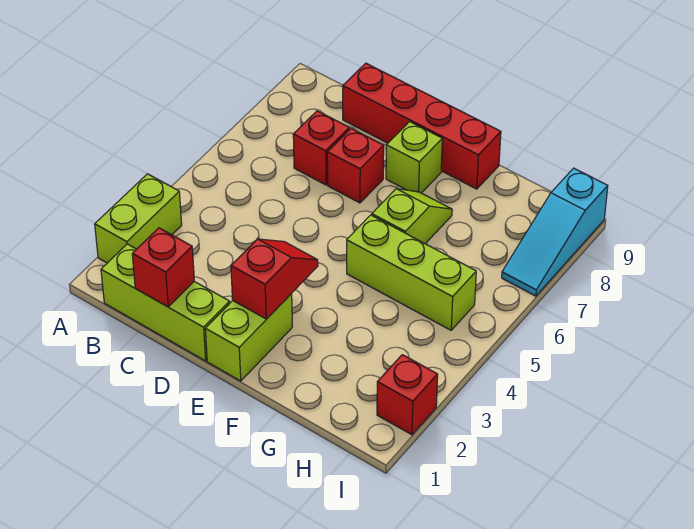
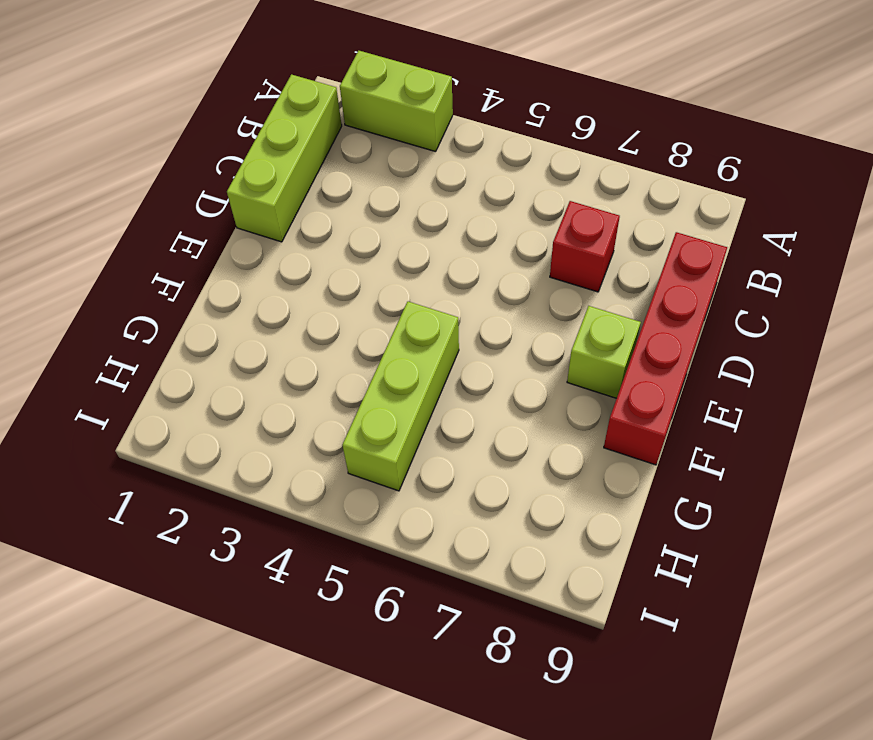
none -> red 1x1 brick [327,128,384,203]
none -> lime 1x2 brick [205,294,292,381]
none -> lime 1x2 slope [372,189,452,244]

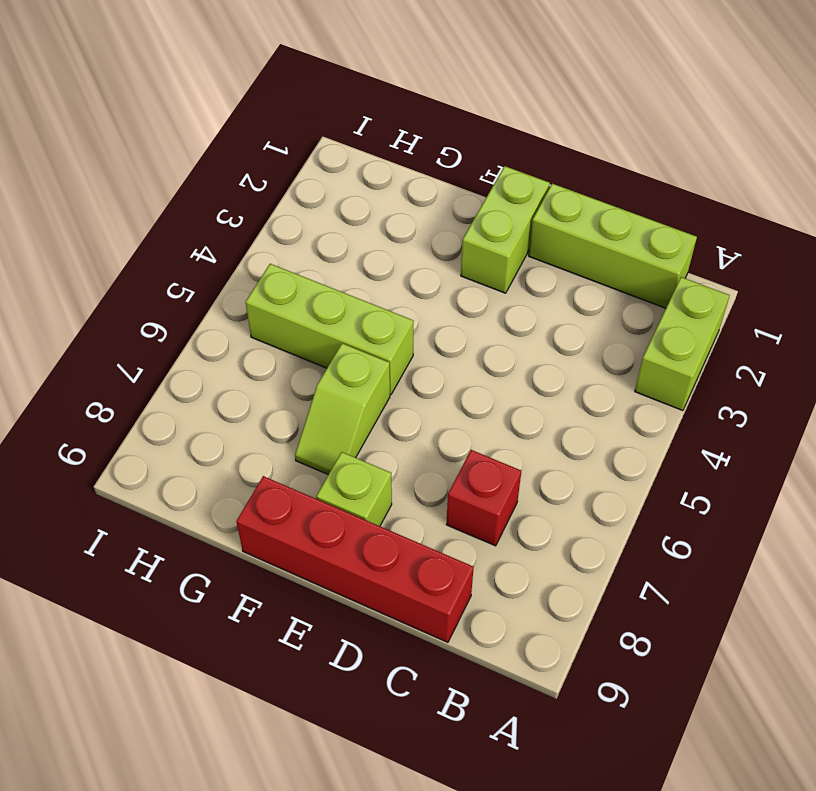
none -> red 1x1 brick [327,128,384,203]
none -> red 1x1 brick [377,355,438,435]
none -> cyan 1x3 slope [502,168,608,296]

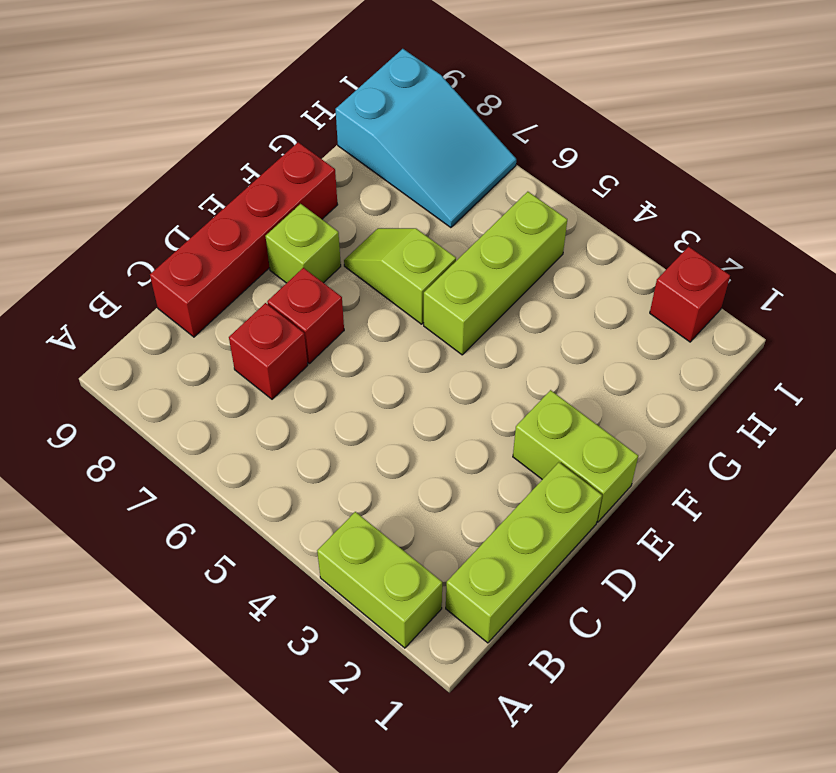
cyan 2x3 slope [335,49,516,228] -> cyan 1x3 slope [502,168,608,296]
none -> red 1x1 brick [132,228,194,307]
none -> red 1x2 slope [231,239,318,319]

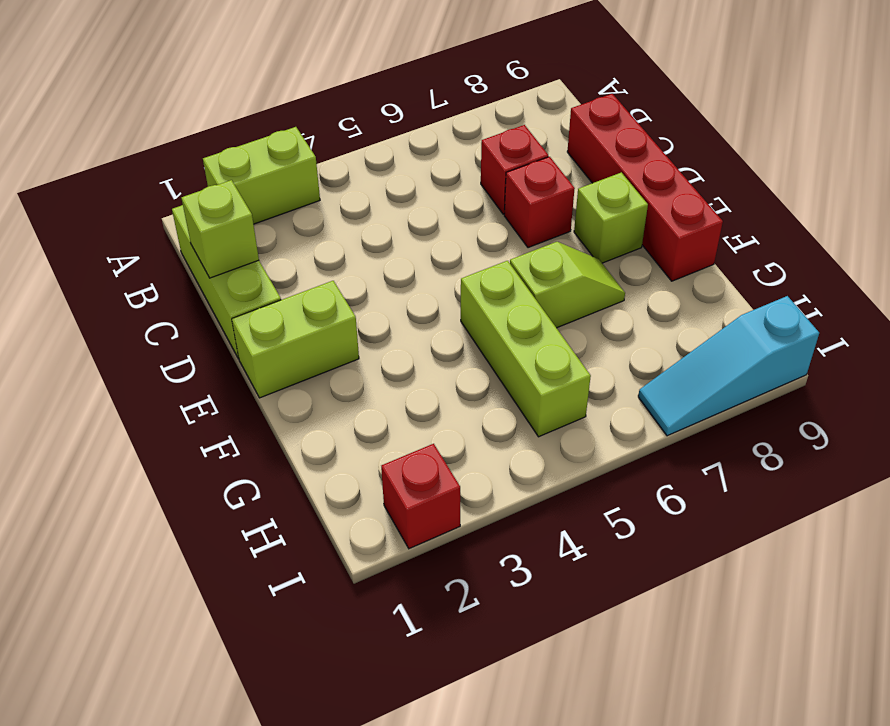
lime 1x1 brick [181,180,259,278] -> red 1x1 brick [132,228,194,307]
none -> red 1x2 slope [231,239,318,319]

